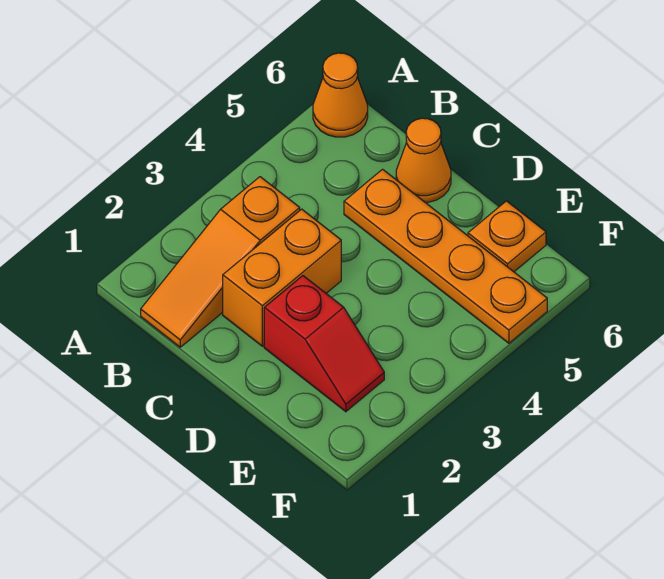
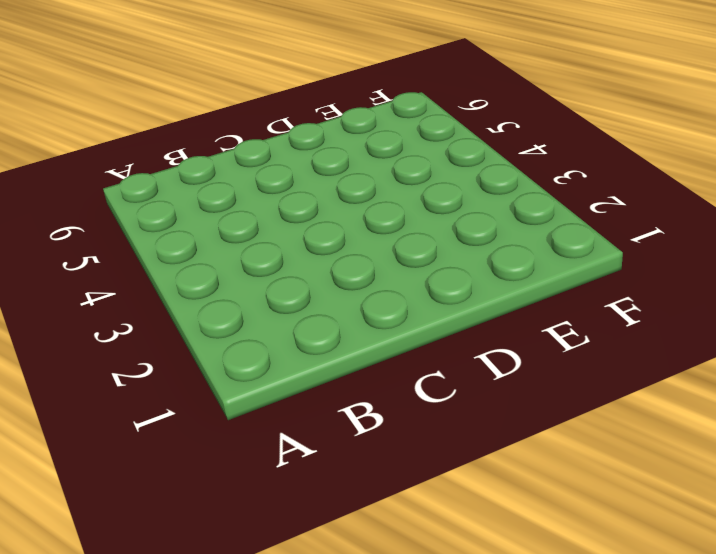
none -> orange 1x1 cone [313,53,368,137]
none -> orange 1x3 slope [141,177,300,347]

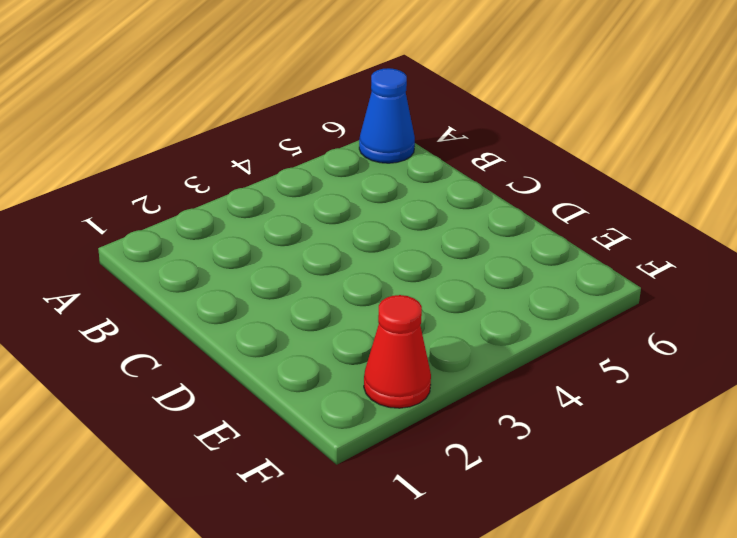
blue 1x1 cone [359,68,415,163] -> orange 1x1 cone [313,53,368,137]
red 1x1 cone [364,295,431,408] -> none
none -> orange 1x3 slope [141,177,300,347]
none -> orange 1x2 brick [223,209,341,346]

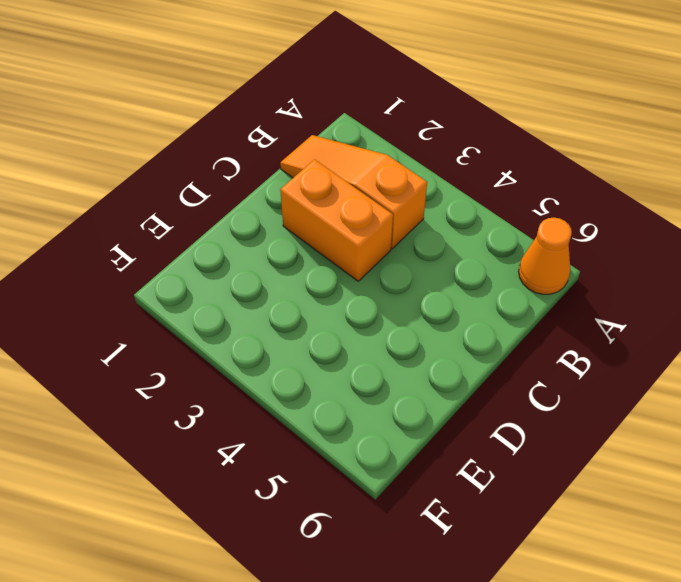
none -> orange 1x4 plate [344,169,547,343]
none -> orange 1x1 cone [396,118,451,202]

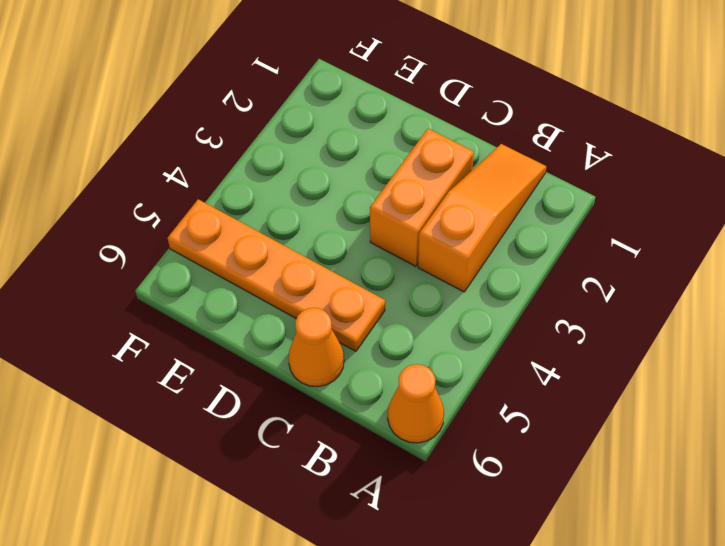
none -> red 1x2 slope [264,276,384,412]
none -> orange 1x1 plate [468,201,546,272]

